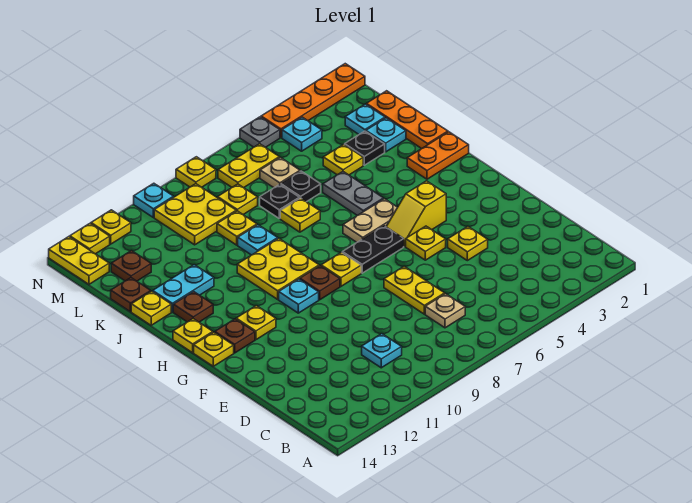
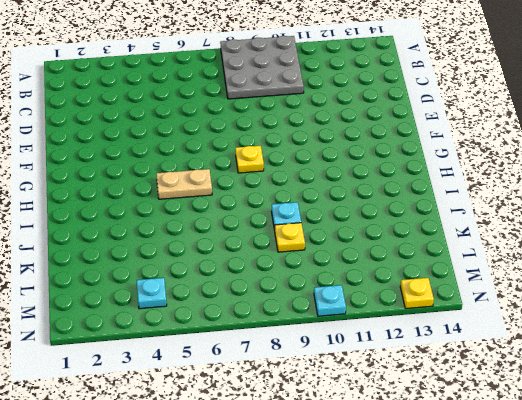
grey 3x3 plate [220,36,304,99] -> cyan 1x1 plate [362,334,402,368]
none -> tan 1x1 plate [425,294,465,328]
none -> yellow 1x2 plate [384,266,445,314]
none -> yellow 1x1 plate [448,226,488,261]
none -> yellow 1x1 plate [406,226,446,260]

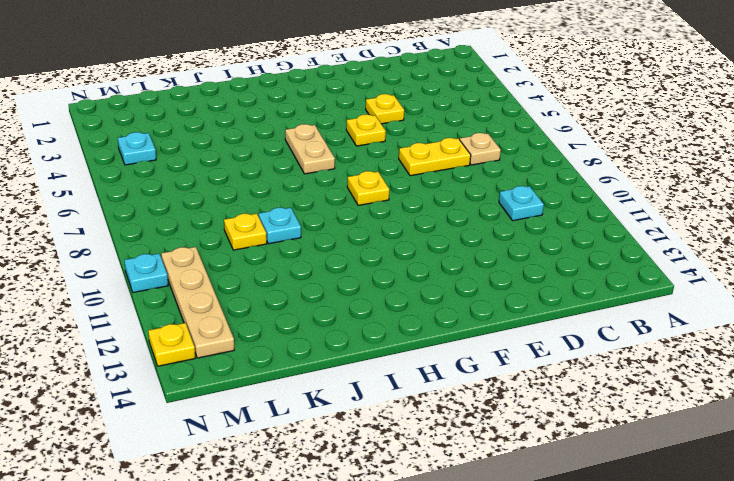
tan 1x4 plate [161,247,234,358] -> yellow 2x2 plate [154,184,236,245]
none -> yellow 1x2 slope [386,181,446,246]
none -> black 1x2 plate [342,226,404,273]
none -> brown 1x1 plate [300,266,340,300]
none -> cyan 1x1 plate [279,279,319,313]

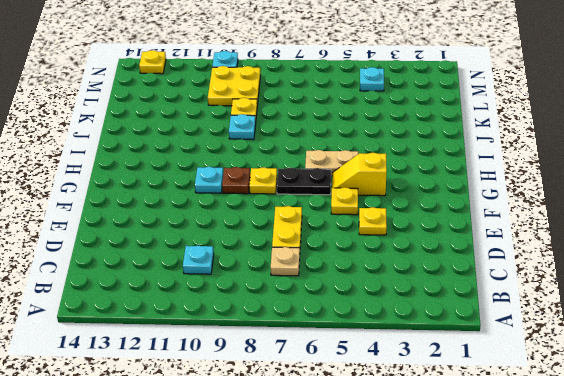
none -> yellow 1x1 plate [236,306,276,340]
none -> brown 1x1 plate [215,319,255,353]
none -> yellow 1x1 plate [194,332,234,366]
none -> yellow 2x2 plate [237,238,319,299]

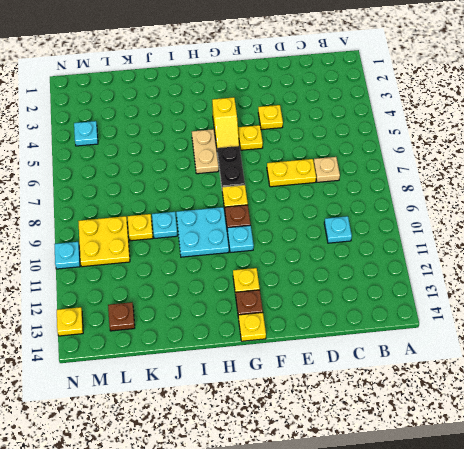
cyan 2x2 plate [176,207,229,257] -> yellow 2x2 plate [237,238,319,299]
none -> yellow 1x1 plate [173,319,213,353]
none -> orange 1x2 plate [407,132,469,179]
none -> grey 1x2 plate [323,172,384,216]
none -> brown 1x1 plate [173,292,213,322]

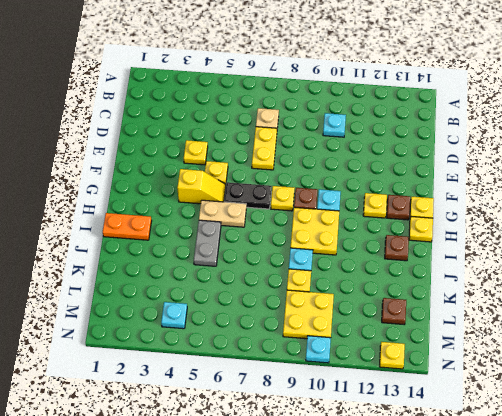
none -> orange 1x3 plate [366,91,448,149]
none -> yellow 1x1 plate [280,198,320,232]
none -> cyan 1x2 plate [152,265,214,312]
none -> yellow 1x1 plate [131,291,171,325]

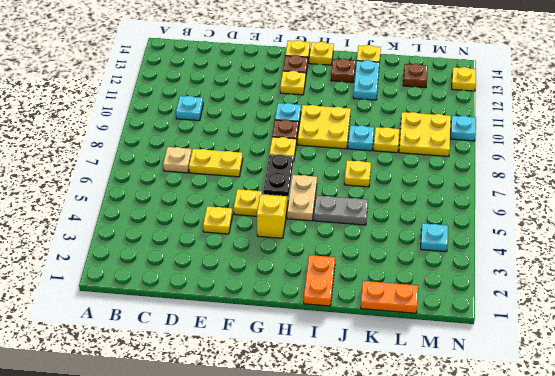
orange 1x2 plate [361,281,418,313] -> orange 1x3 plate [366,91,448,149]
none -> cyan 1x1 plate [366,118,406,152]
none -> black 1x1 plate [345,131,385,165]
none -> yellow 1x1 plate [323,144,363,175]
none -> black 1x1 plate [281,171,321,202]

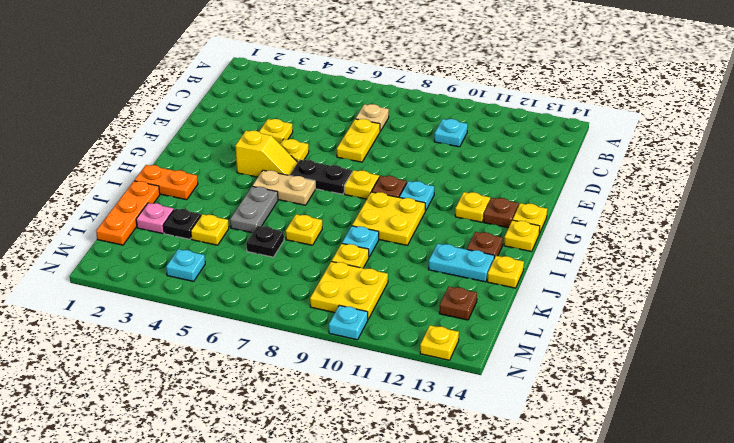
pink 1x1 plate [136,203,174,234] -> cyan 1x1 plate [366,118,406,152]
none -> black 1x1 plate [260,184,300,218]
none -> brown 1x1 plate [111,278,151,312]
none -> cyan 1x1 plate [345,104,385,134]
none -> tan 1x1 plate [260,157,300,188]

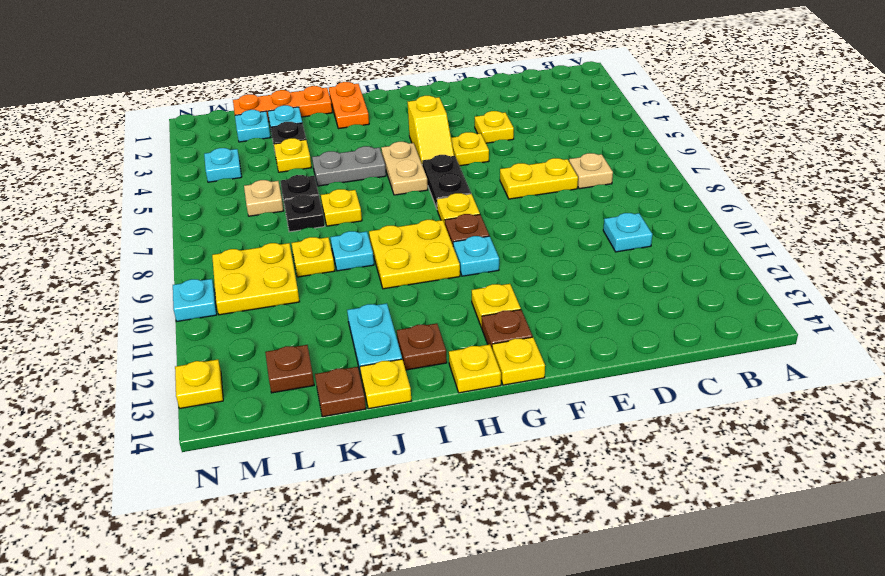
none -> yellow 1x1 plate [217,184,258,215]
none -> yellow 1x2 plate [218,144,280,188]
none -> yellow 1x2 plate [49,237,109,284]
none -> orange 1x4 plate [261,64,365,138]

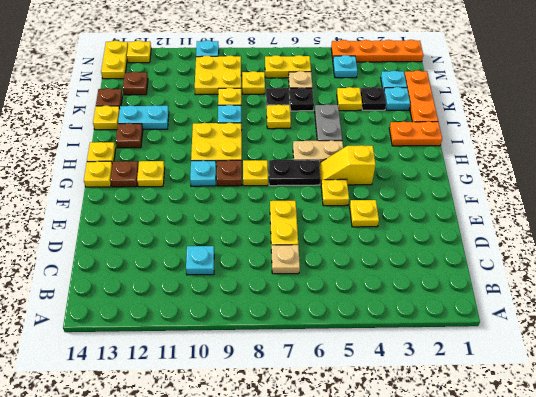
none -> grey 1x1 plate [240,117,280,147]
none -> yellow 1x1 plate [176,157,216,187]
none -> yellow 1x1 plate [91,210,131,244]

